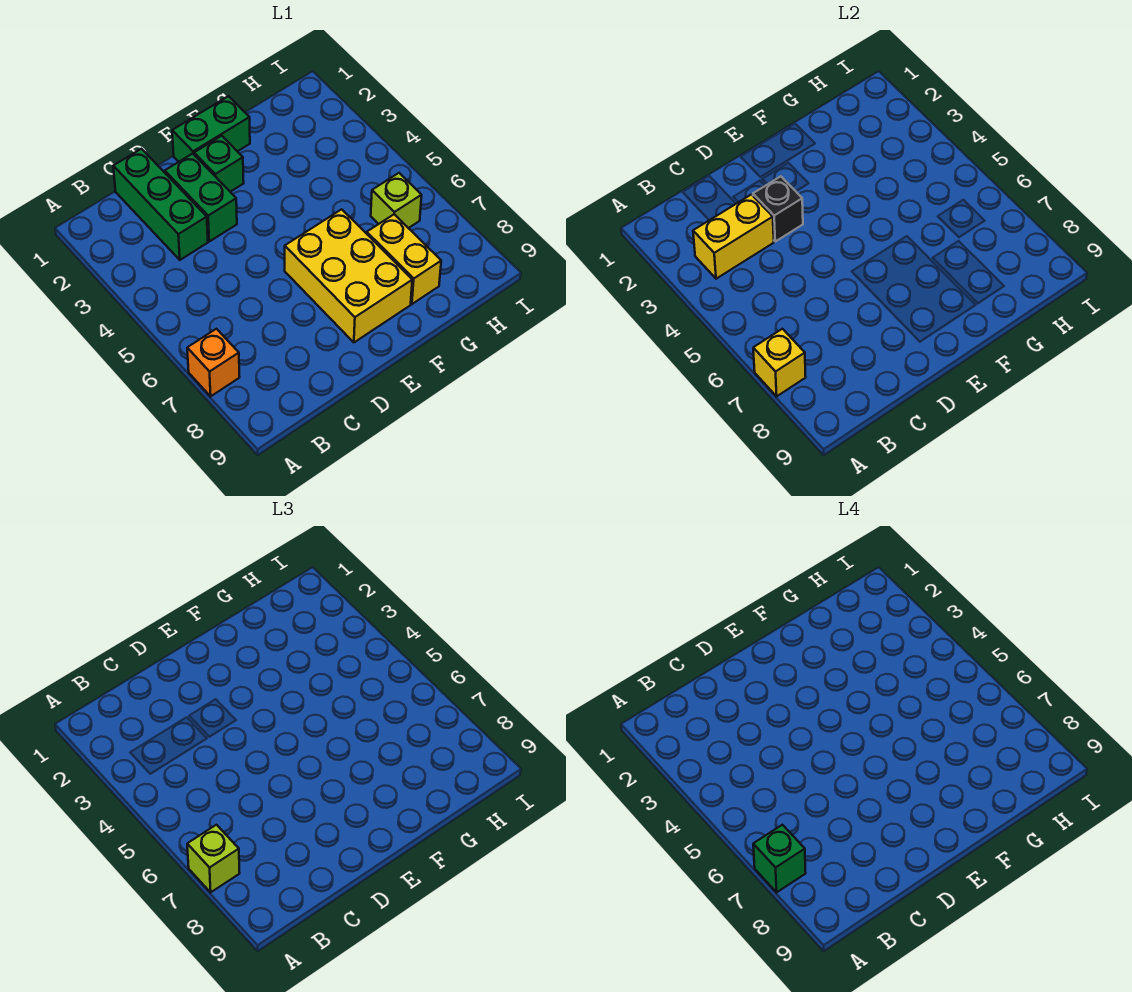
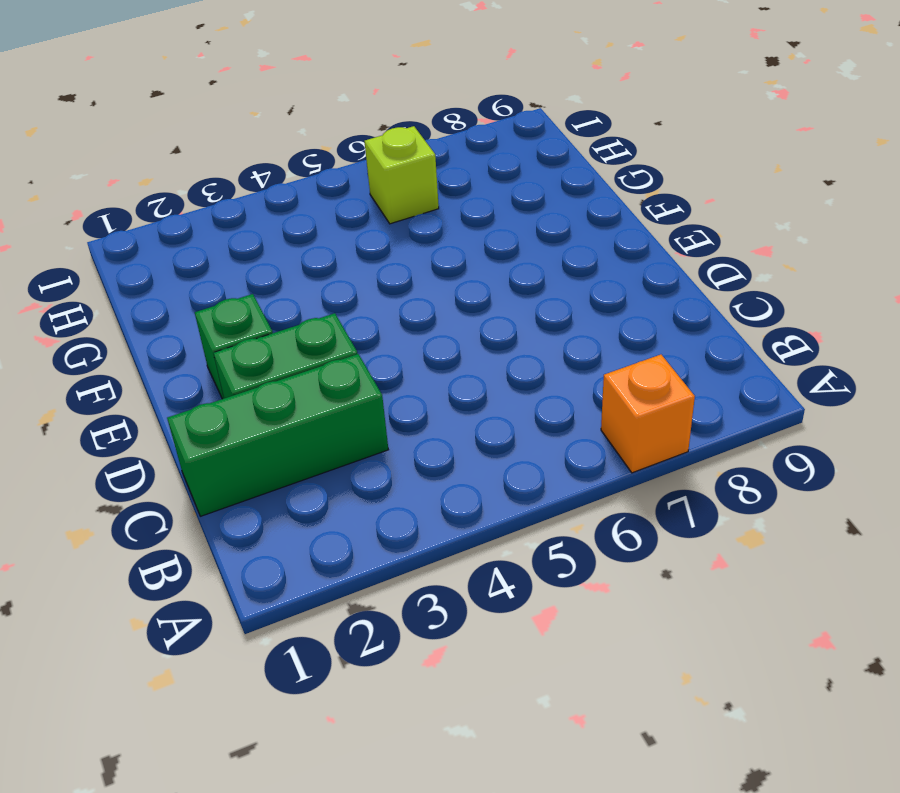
none -> green 1x2 brick [172,96,250,162]
none -> yellow 2x3 brick [285,209,412,342]
none -> yellow 1x2 brick [367,214,441,304]

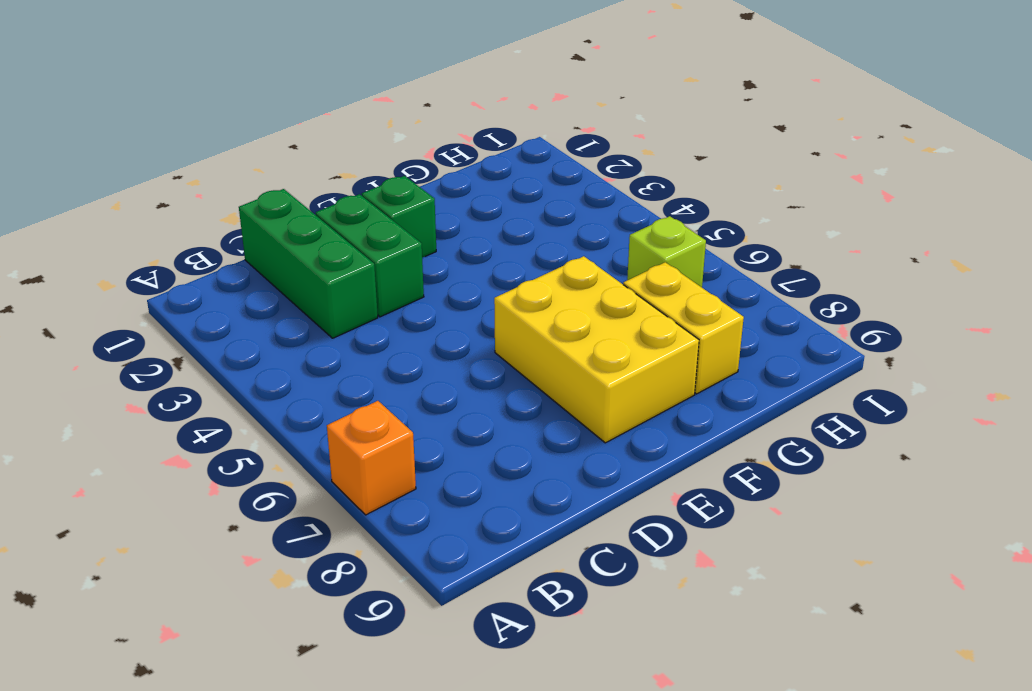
none -> green 1x2 brick [172,96,250,162]
none -> yellow 1x1 brick [753,329,806,396]
none -> yellow 1x2 brick [693,195,774,279]

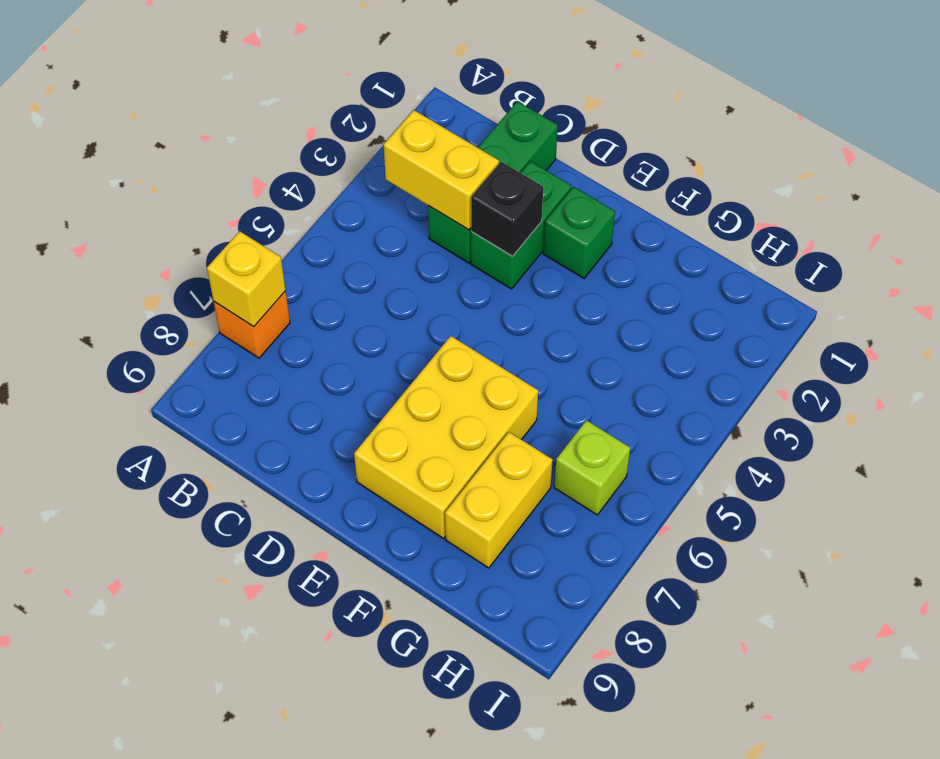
none -> green 1x2 brick [172,96,250,162]
none -> lime 1x1 brick [187,825,240,892]
none -> green 1x1 brick [753,825,806,892]

